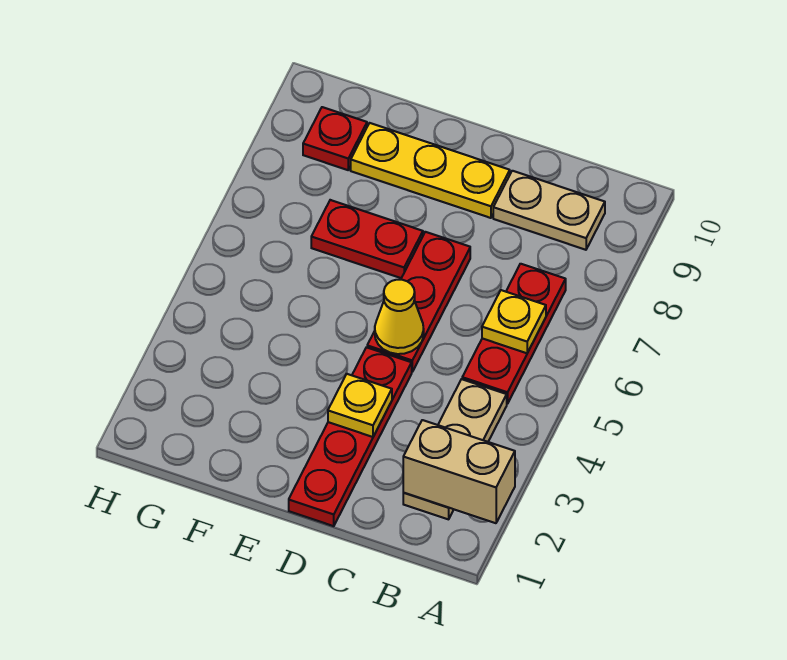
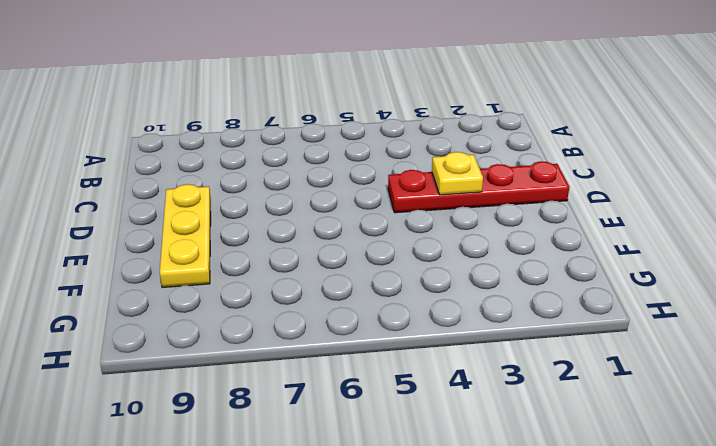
none -> tan 1x3 plate [403,379,507,519]
none -> red 1x3 plate [462,264,566,404]
none -> tan 1x2 plate [493,171,605,250]

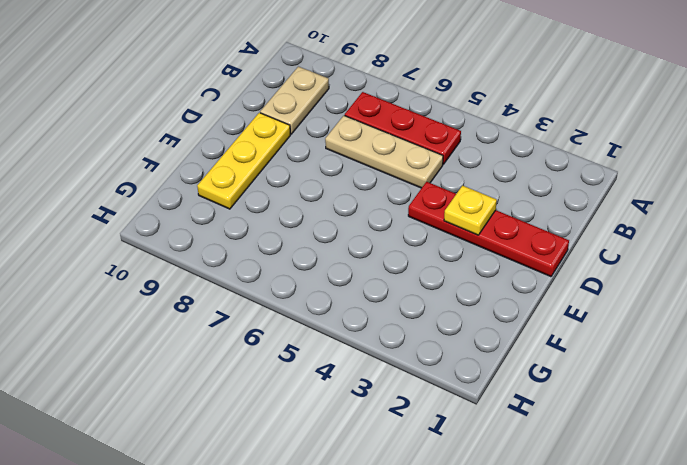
tan 1x3 plate [325,115,443,188] -> tan 1x3 plate moved to [403,379,507,519]
none -> red 1x3 plate [367,232,470,372]
none -> red 1x2 plate [311,200,423,278]
none -> red 1x1 plate [303,107,367,170]

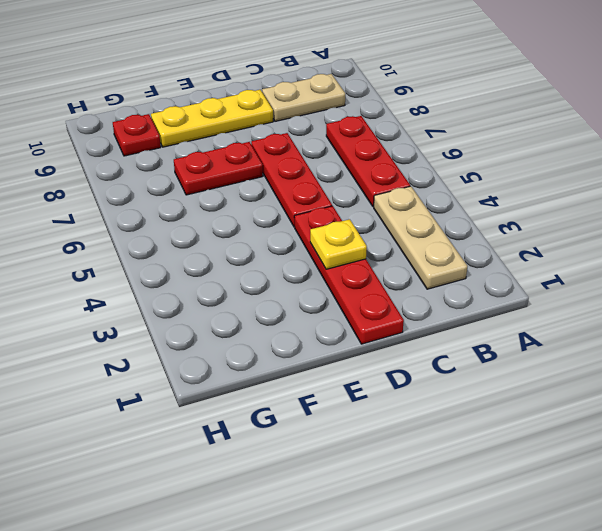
none -> tan 1x2 brick [403,420,515,523]
none -> yellow 1x1 plate [482,290,546,353]
none -> yellow 1x1 cone [375,280,424,354]

